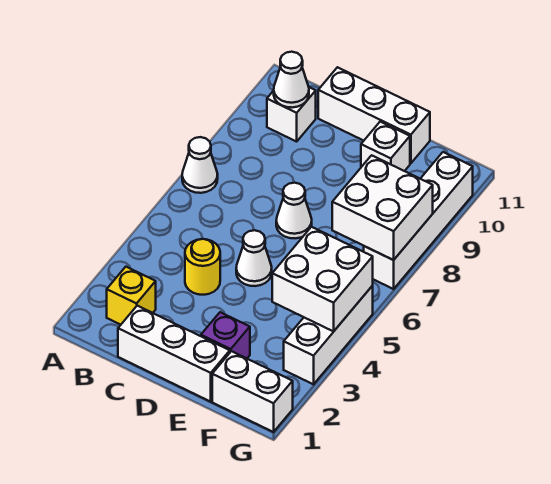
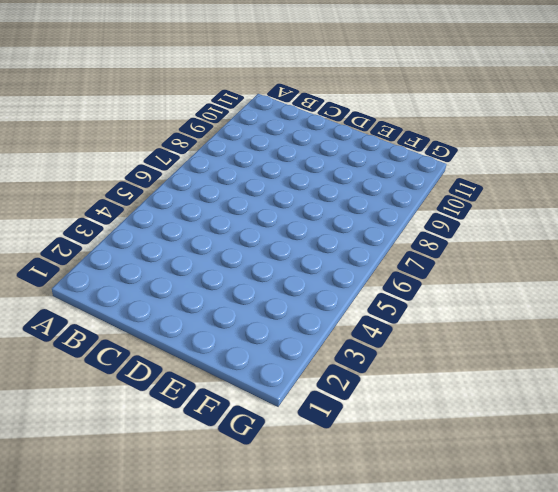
none -> white 1x1 cone [182,137,218,193]
none -> yellow 1x1 brick [107,267,156,325]
none -> white 1x1 brick [267,87,316,142]

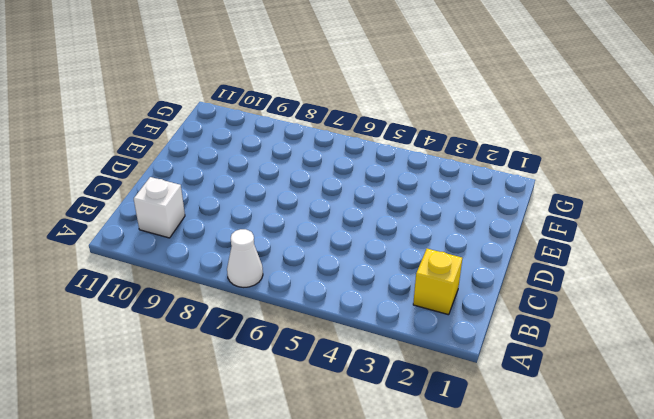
none -> white 1x3 brick [118,306,230,402]
none -> yellow 1x1 round brick [185,239,220,295]
none -> white 1x3 brick [318,67,430,163]

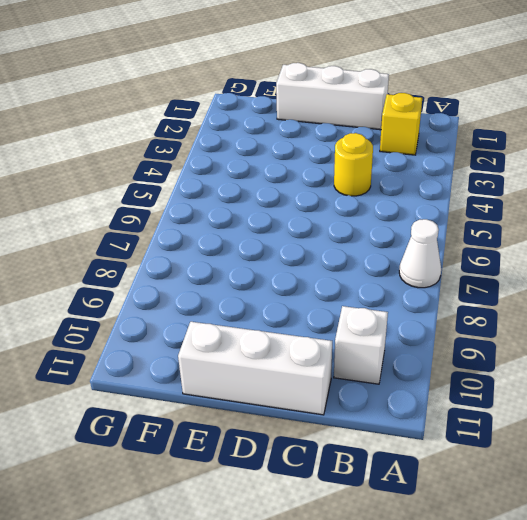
none -> white 1x1 cone [236,230,272,286]
none -> white 1x1 cone [276,183,312,238]
none -> purple 1x1 brick [201,312,250,358]

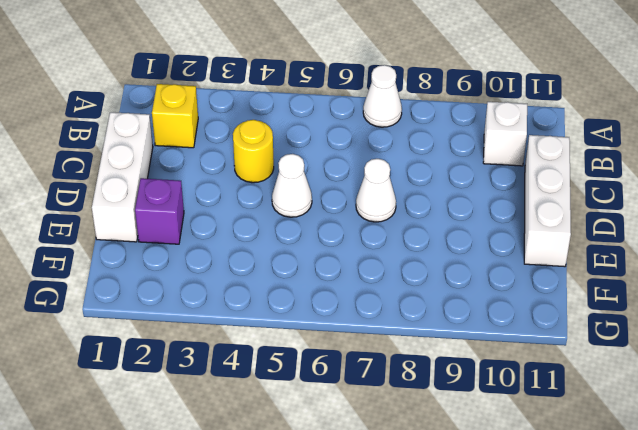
none -> white 1x1 brick [361,122,410,171]
none -> white 1x2 brick [212,351,293,432]
none -> white 1x3 brick [284,286,373,384]

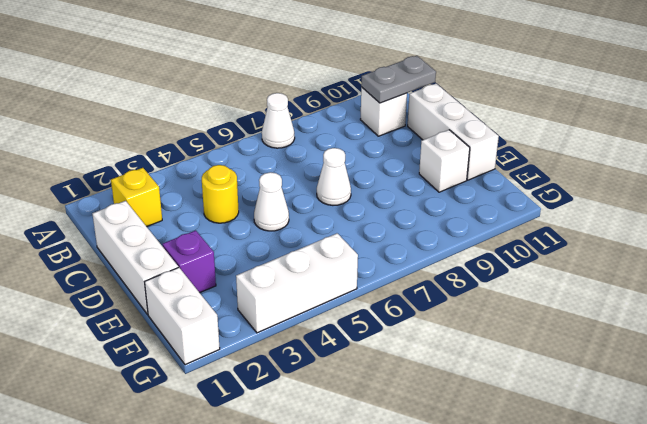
grey 1x2 plate [361,56,436,103] -> white 1x1 cone [274,52,309,108]
none -> white 1x4 brick [364,152,473,289]
none -> white 2x2 brick [272,227,373,331]
none -> white 2x2 brick [332,155,433,260]

